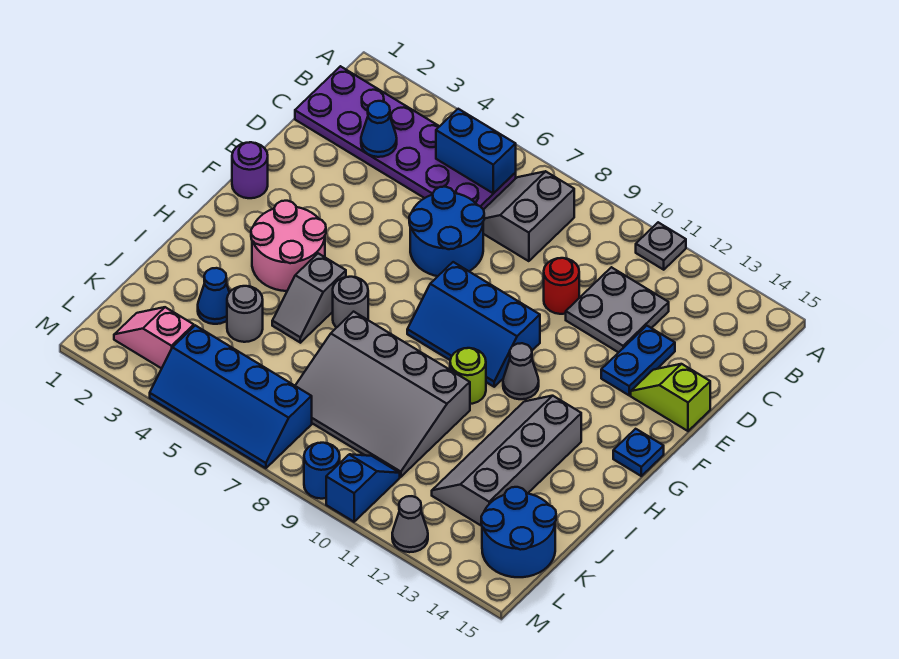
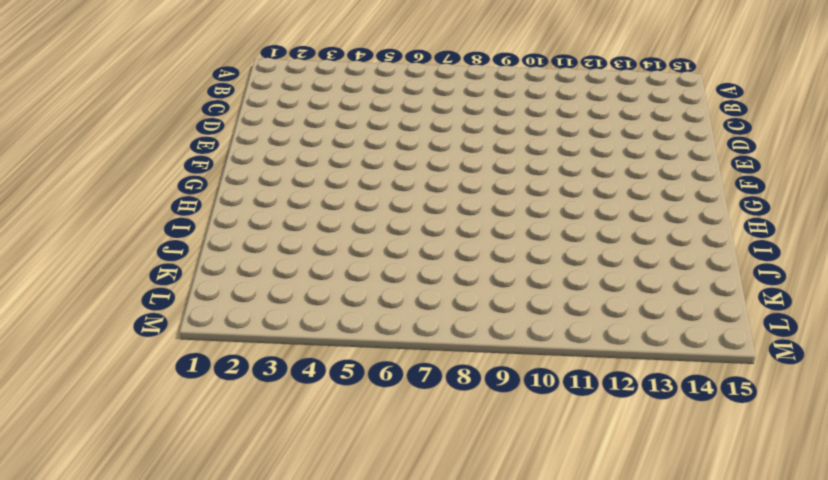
none -> grey 1x1 plate [636,222,686,270]
none -> purple 2x6 plate [295,66,516,210]
none -> grey 2x2 slope [483,171,574,261]

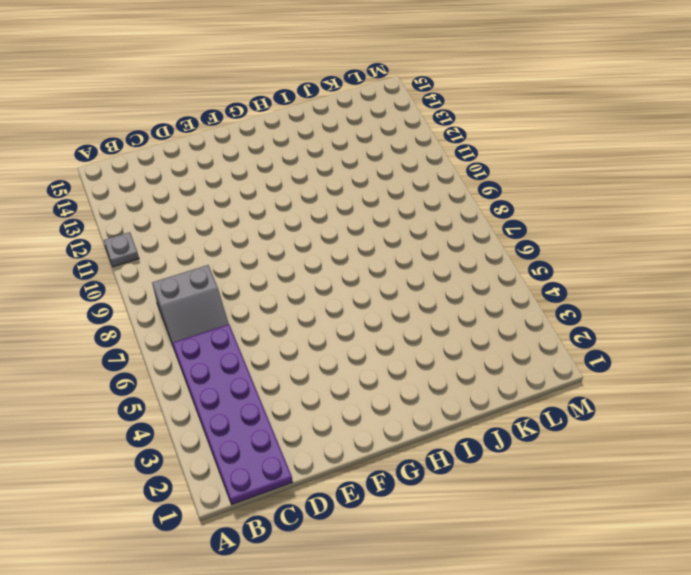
none -> grey 2x2 plate [566,267,669,352]
none -> blue 2x2 round brick [409,187,484,276]
none -> red 1x1 round brick [544,258,579,314]

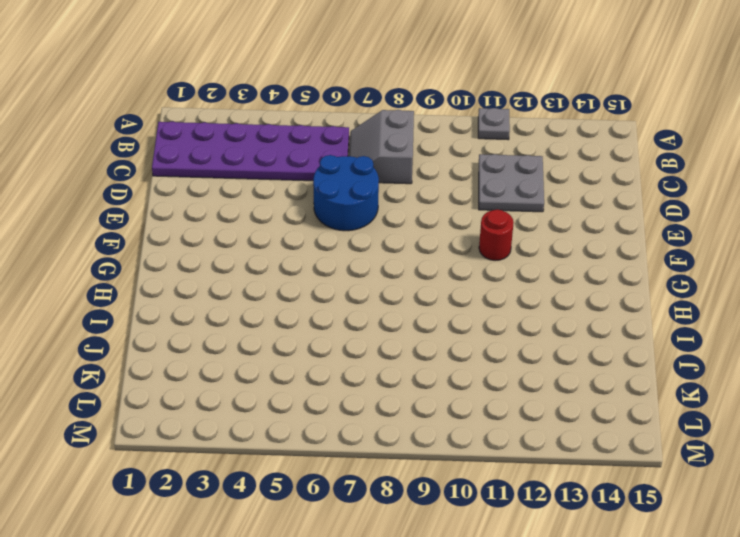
red 1x1 round brick [479,209,514,261] -> red 1x1 round brick moved to [544,258,579,314]
none -> blue 1x2 plate [601,326,675,395]
none -> lime 1x2 slope [631,364,710,431]
none -> purple 1x1 round brick [232,142,268,198]

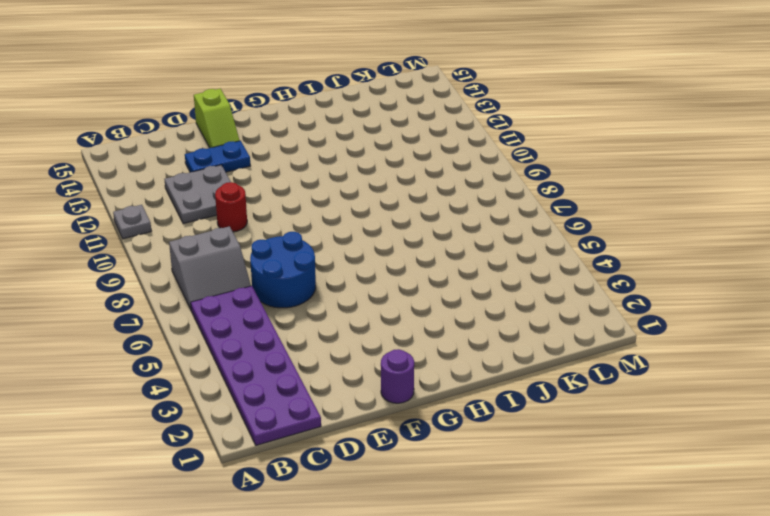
none -> blue 2x3 slope [407,262,540,387]
none -> pink 2x2 round brick [251,201,326,291]
none -> grey 1x1 cone [503,343,539,399]

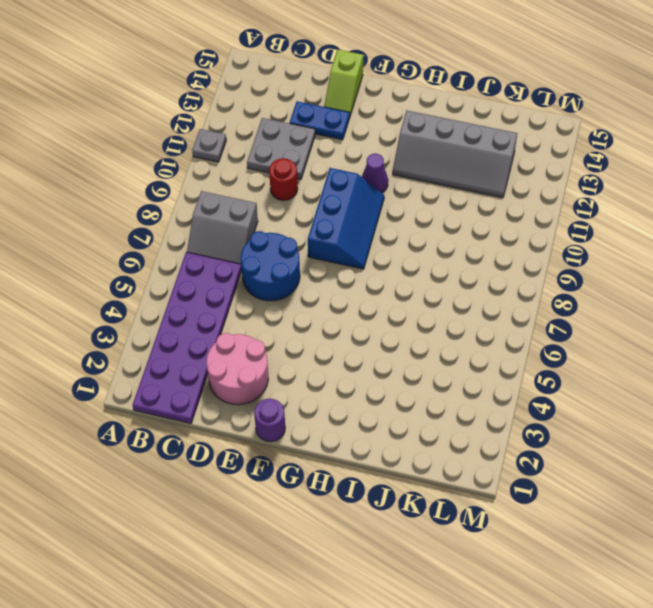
pink 2x2 round brick [206,333,268,405] -> pink 2x2 round brick moved to [251,201,326,291]
purple 1x1 cone [362,154,388,193] -> grey 1x1 cone [503,343,539,399]
none -> blue 1x1 plate [613,429,664,476]
none -> grey 1x2 slope [272,253,346,343]
none -> grey 1x1 round brick [333,277,368,327]

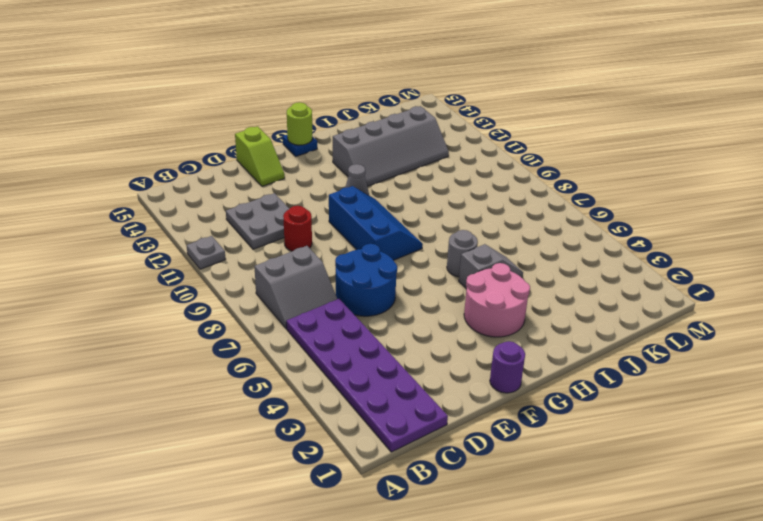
lime 1x1 round brick [287,102,312,145] -> lime 1x1 round brick moved to [450,348,486,404]
none -> blue 1x2 plate [601,326,675,395]
none -> grey 3x4 slope [295,312,470,477]
none -> blue 1x1 cone [198,268,229,324]

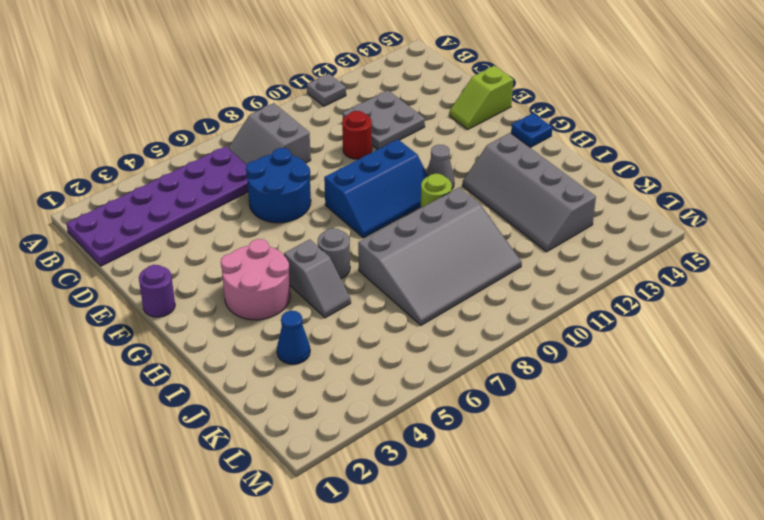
none -> blue 1x2 plate [601,326,675,395]
none -> grey 1x1 round brick [227,286,263,342]
none -> blue 2x2 round brick [481,487,556,577]

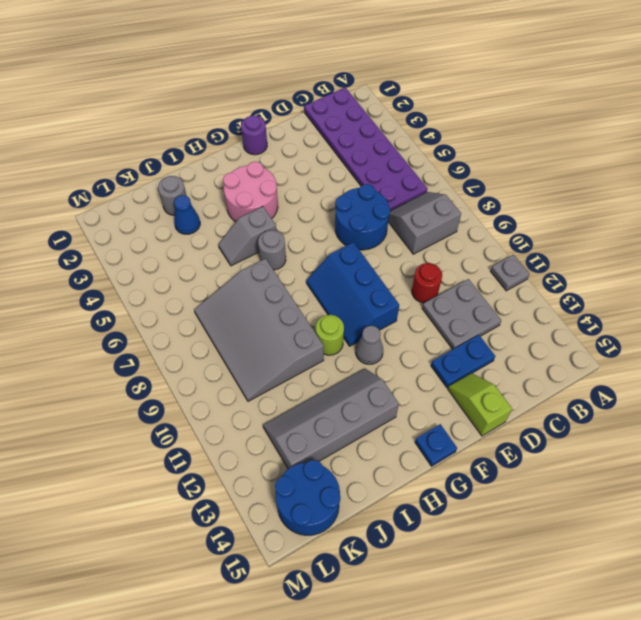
grey 1x1 round brick [158,176,187,215] -> grey 1x1 round brick moved to [227,286,263,342]
none -> pink 1x2 slope [114,307,194,369]
none -> blue 2x4 slope [150,325,312,468]
none -> blue 1x2 slope [326,454,400,522]

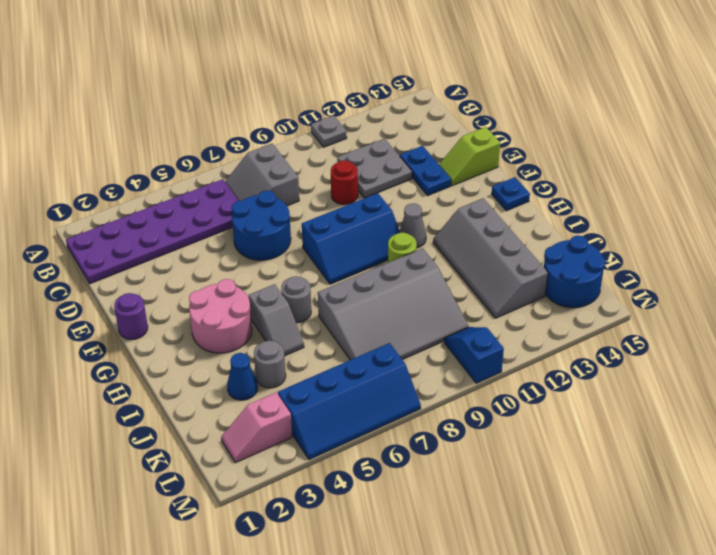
none -> blue 1x1 round brick [304,443,340,499]
none -> grey 1x1 cone [392,496,428,552]
none -> blue 1x2 brick [436,109,516,193]

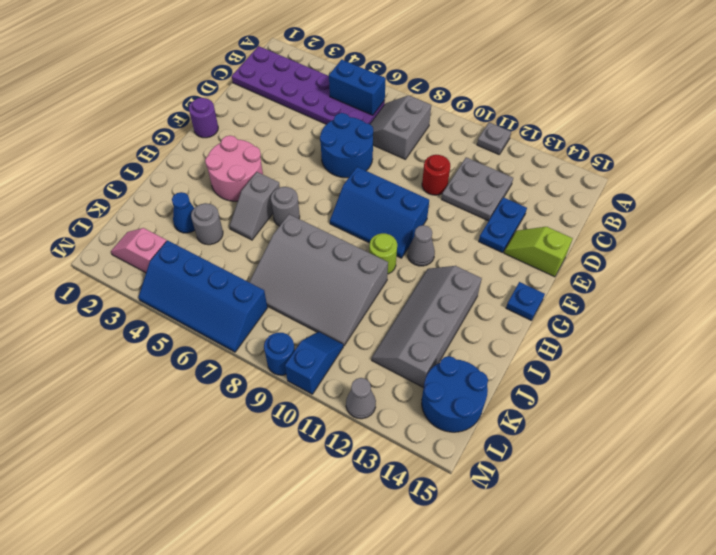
none -> blue 1x1 cone [361,101,397,157]

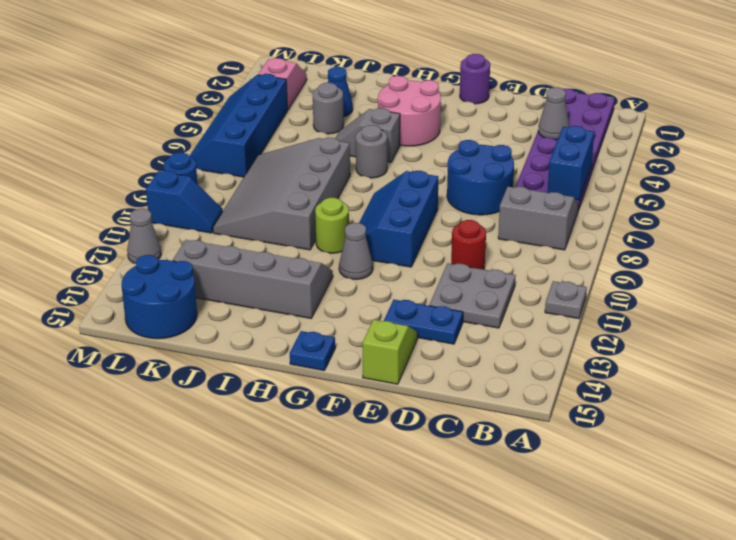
grey 1x1 cone [538,88,569,140] -> blue 1x1 cone [361,101,397,157]

